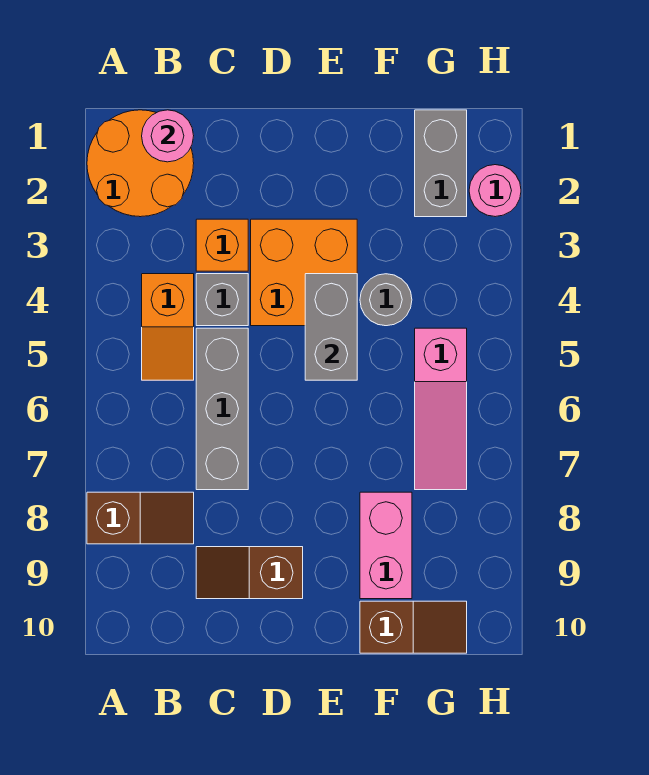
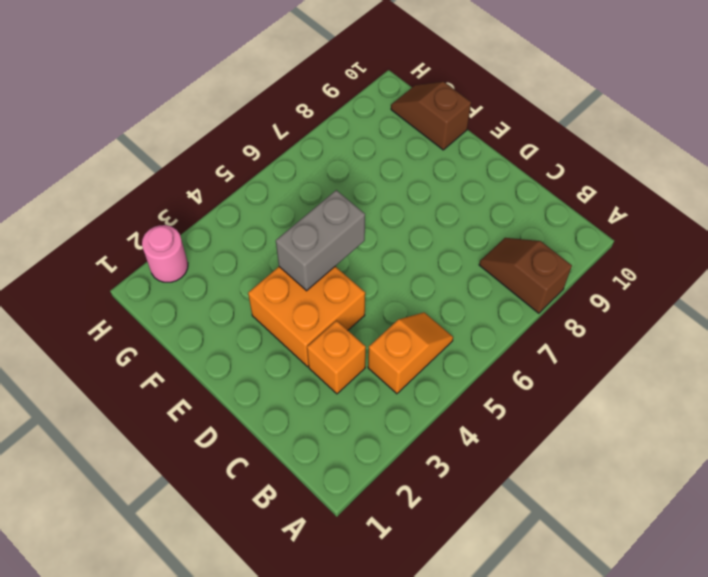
none -> orange 2x2 round brick [87,110,194,217]
none -> grey 1x1 brick [196,274,248,326]
none -> grey 1x3 brick [196,328,248,490]

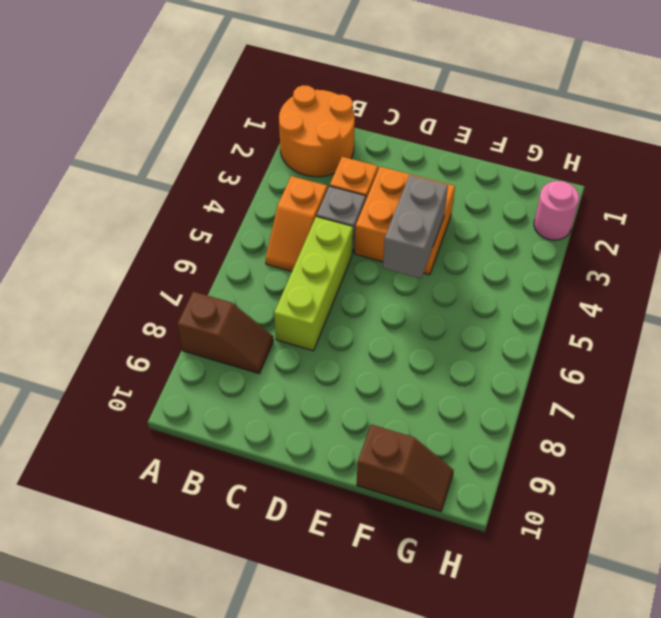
lime 1x3 brick [274,217,353,351] -> grey 1x3 brick [196,328,248,490]
none -> brown 1x2 slope [196,547,303,599]
none -> grey 1x1 round brick [360,274,412,326]
none -> pink 1x2 brick [360,492,412,599]

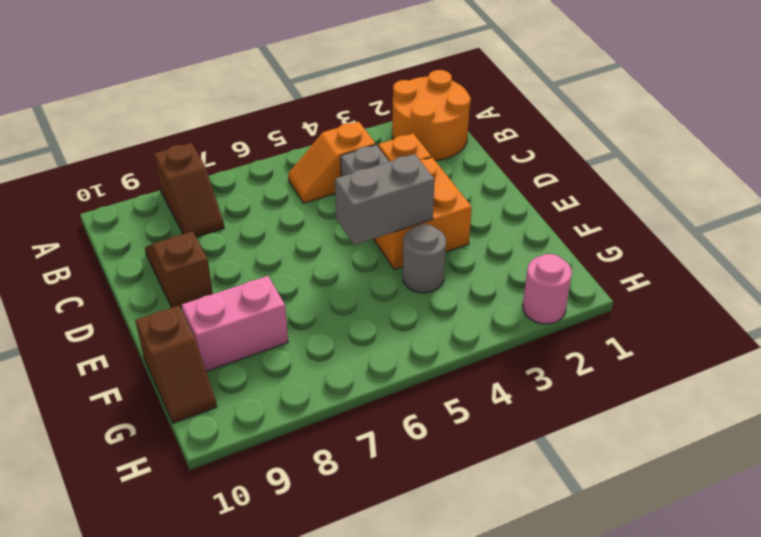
none -> grey 1x3 brick [196,328,248,490]
none -> grey 1x2 brick [415,110,467,217]
none -> pink 1x3 slope [415,328,467,490]

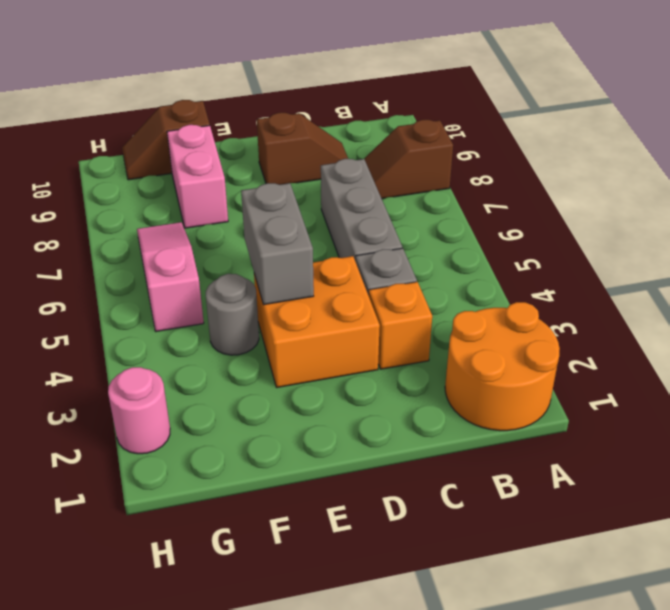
none -> orange 1x2 slope [142,274,194,380]
none -> grey 1x2 brick [415,110,467,217]
none -> pink 1x1 round brick [142,110,194,162]

